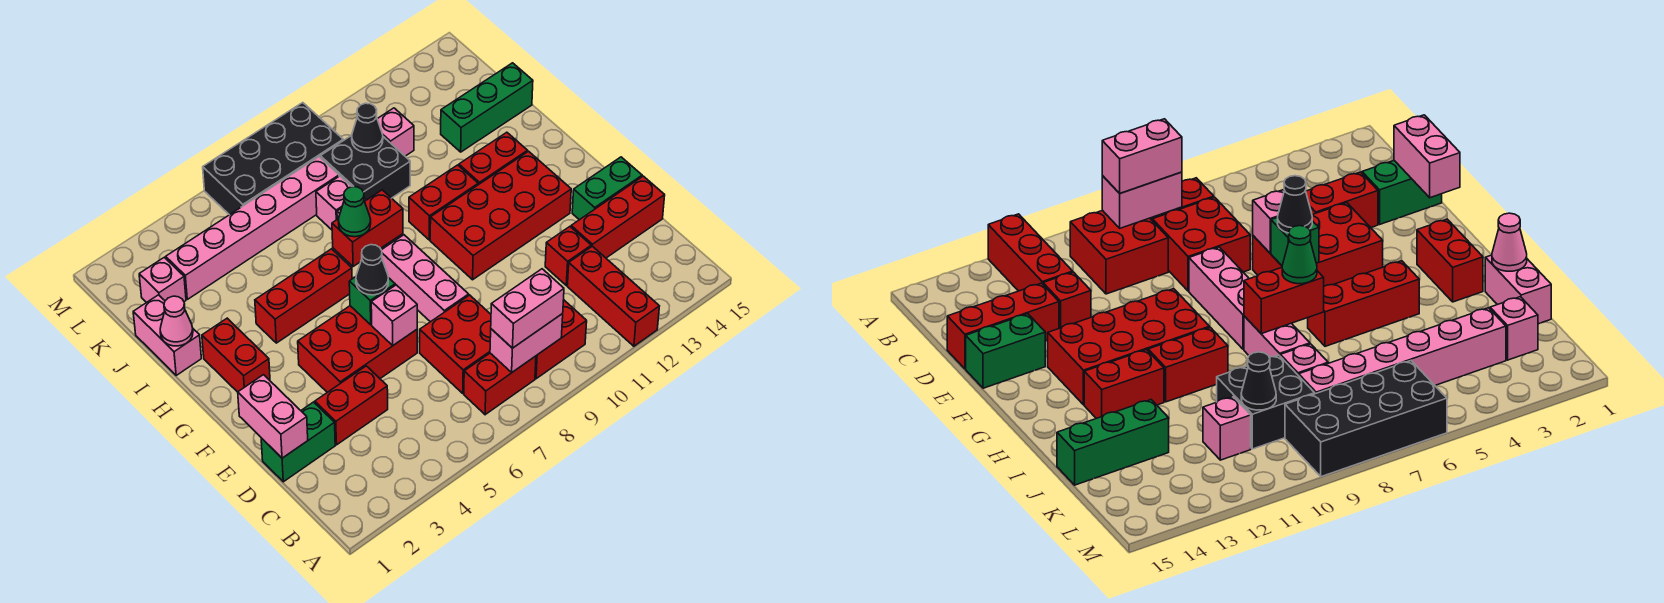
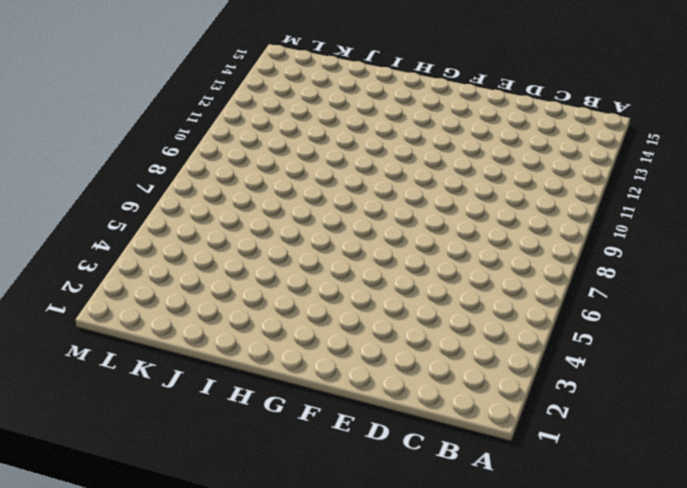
none -> red 1x3 brick [567,246,659,346]
none -> red 1x2 brick [464,353,536,415]
none -> red 2x2 brick [535,300,587,379]
none -> red 2x2 brick [420,295,491,393]

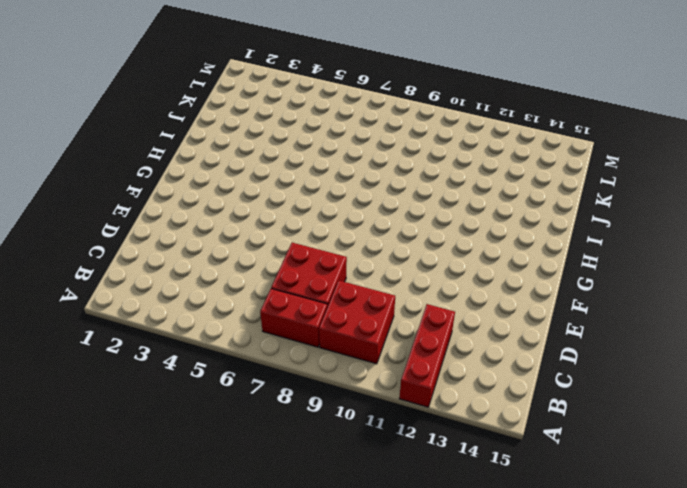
none -> green 1x2 brick [261,402,335,482]
none -> red 1x2 brick [315,366,388,445]
none -> red 1x1 brick [545,227,591,285]
none -> red 1x3 brick [571,176,665,258]

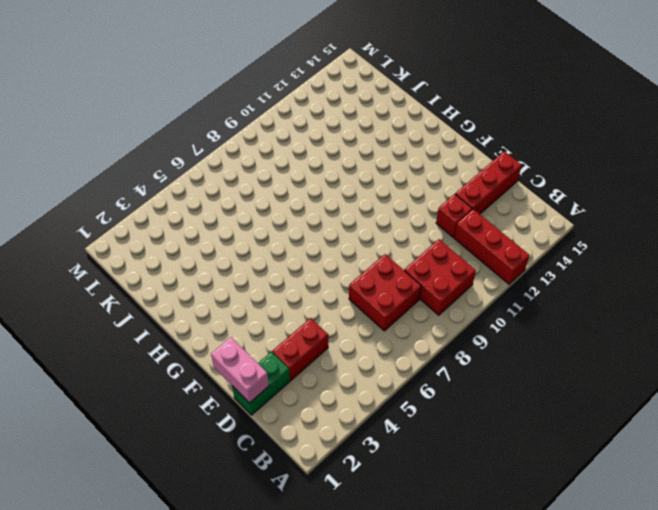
none -> red 1x2 brick [464,353,536,415]
none -> red 2x3 brick [298,306,417,392]
none -> pink 1x3 brick [382,235,469,322]
none -> green 1x2 brick [572,157,642,220]

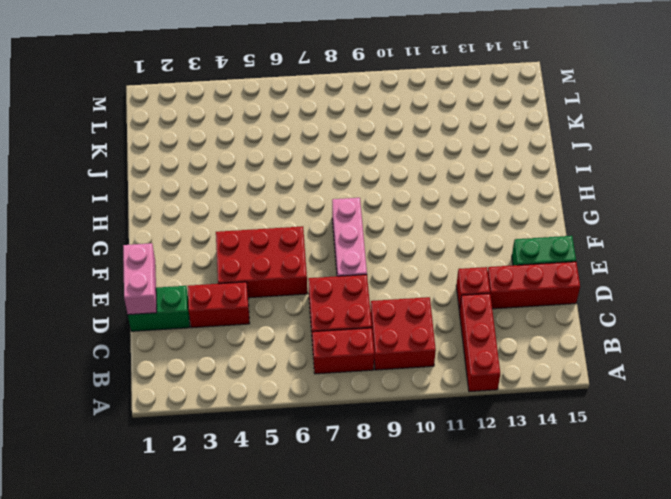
none -> red 2x4 brick [430,151,571,280]
none -> red 1x2 brick [202,318,270,392]
none -> red 1x3 brick [255,249,352,343]
none -> pink 1x2 brick [1244,316,1310,357]

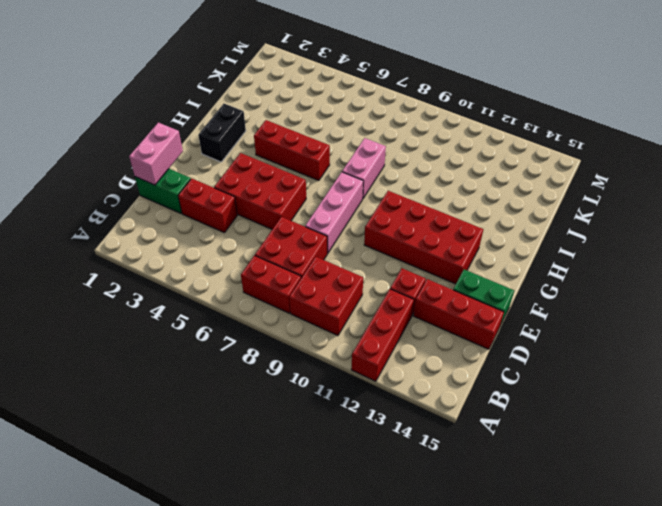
black 1x2 brick [198,104,246,162] -> red 1x2 brick [202,318,270,392]
none -> red 1x2 brick [409,165,478,240]
none -> red 1x2 brick [459,132,527,185]
none -> pink 1x2 brick [133,295,201,375]
none -> pink 1x1 brick [316,176,352,230]

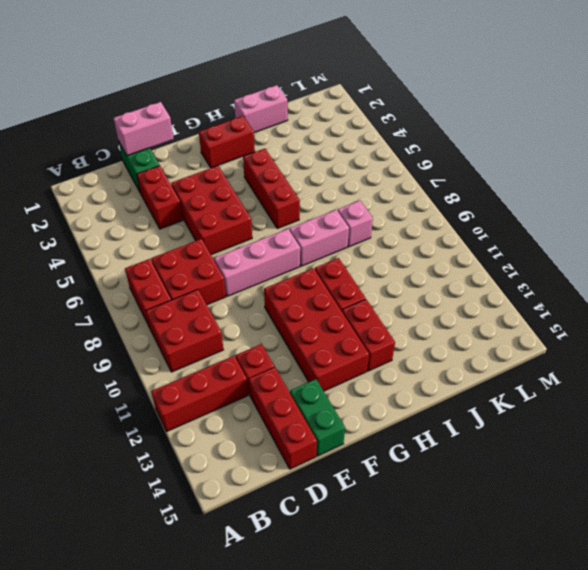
none -> black 2x2 brick [320,135,410,200]
none -> green 1x3 brick [441,63,533,152]
none -> pink 1x1 brick [139,257,186,303]
none -> pink 1x6 brick [166,157,339,299]

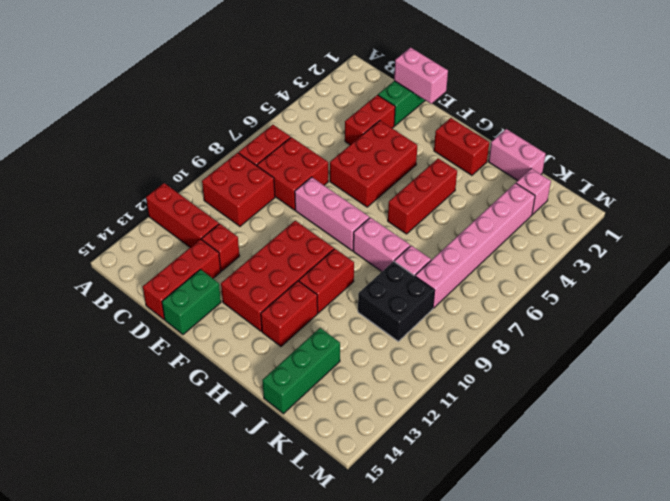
none -> pink 1x1 brick [377,108,414,156]
none -> black 2x4 brick [203,103,343,215]
none -> pink 1x2 brick [490,314,563,372]
none -> pink 1x1 brick [371,285,417,345]

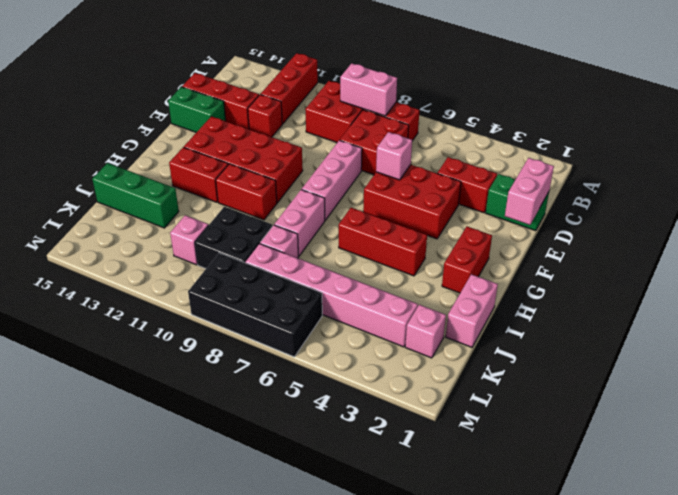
none -> green 1x1 brick [349,277,395,325]
none -> red 1x2 brick [332,190,403,267]
none -> pink 1x1 cone [160,296,193,346]
none -> black 1x1 cone [352,103,383,152]

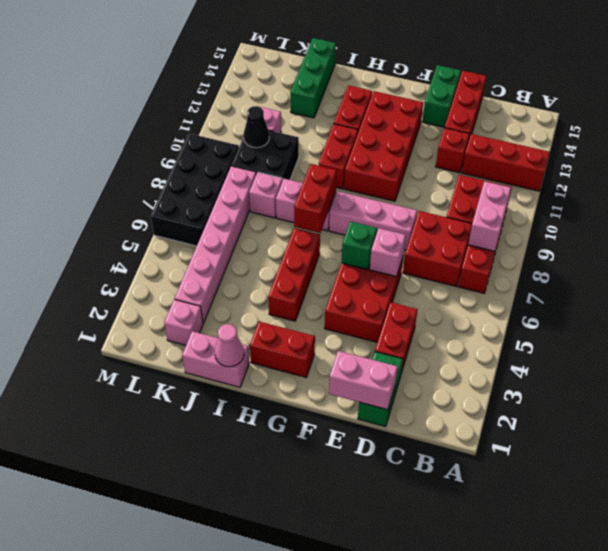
none -> pink 1x2 brick [491,269,564,348]
none -> black 1x1 cone [356,245,388,295]
none -> green 1x1 cone [338,187,371,237]

